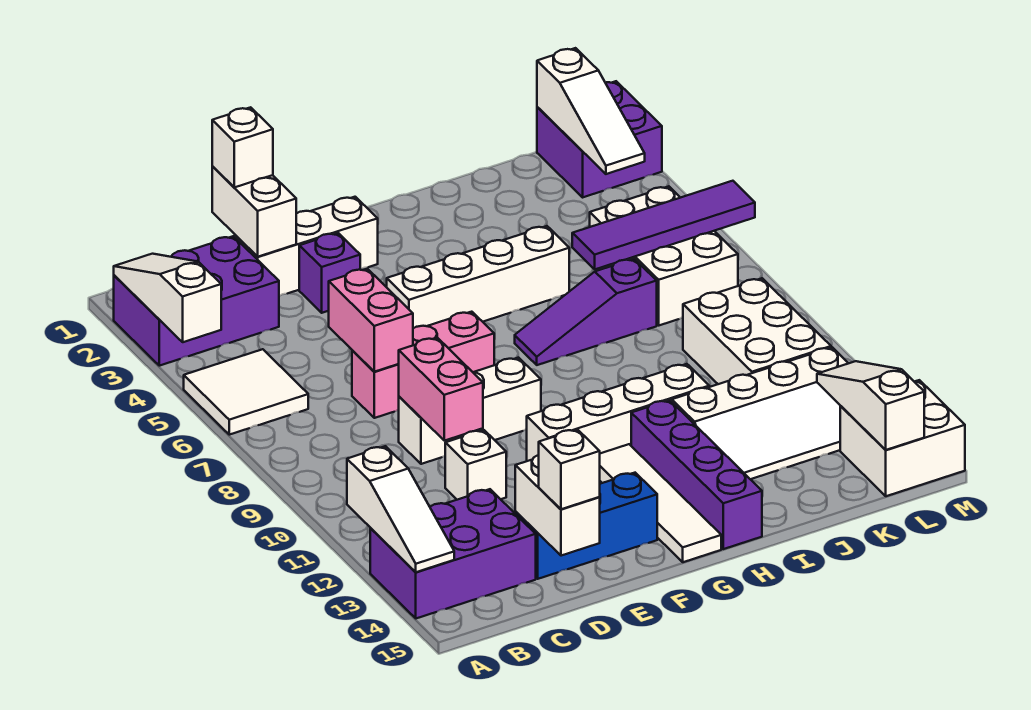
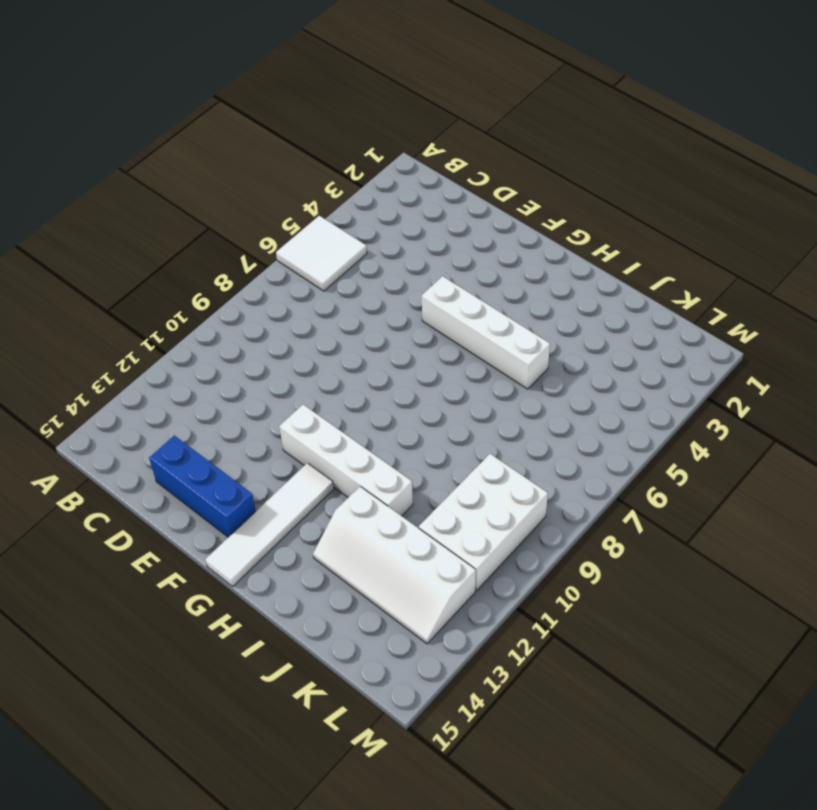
none -> purple 2x3 brick [114,236,279,366]
none -> purple 2x3 brick [370,489,536,618]
none -> white 1x3 brick [236,197,378,296]
none -> pink 1x3 brick [352,312,494,418]

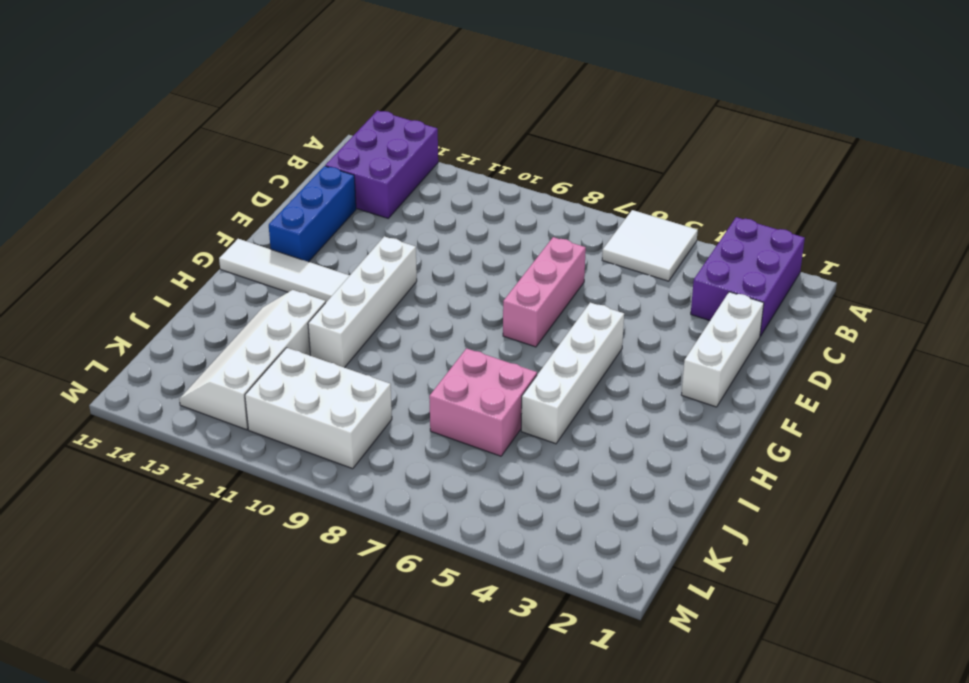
pink 2x2 brick [429,348,537,456] -> purple 1x3 slope [515,259,657,365]
none -> white 1x3 brick [399,357,541,464]
none -> white 1x1 brick [445,430,506,500]
none -> purple 1x1 brick [299,233,360,313]
none -> purple 1x4 brick [631,400,762,549]

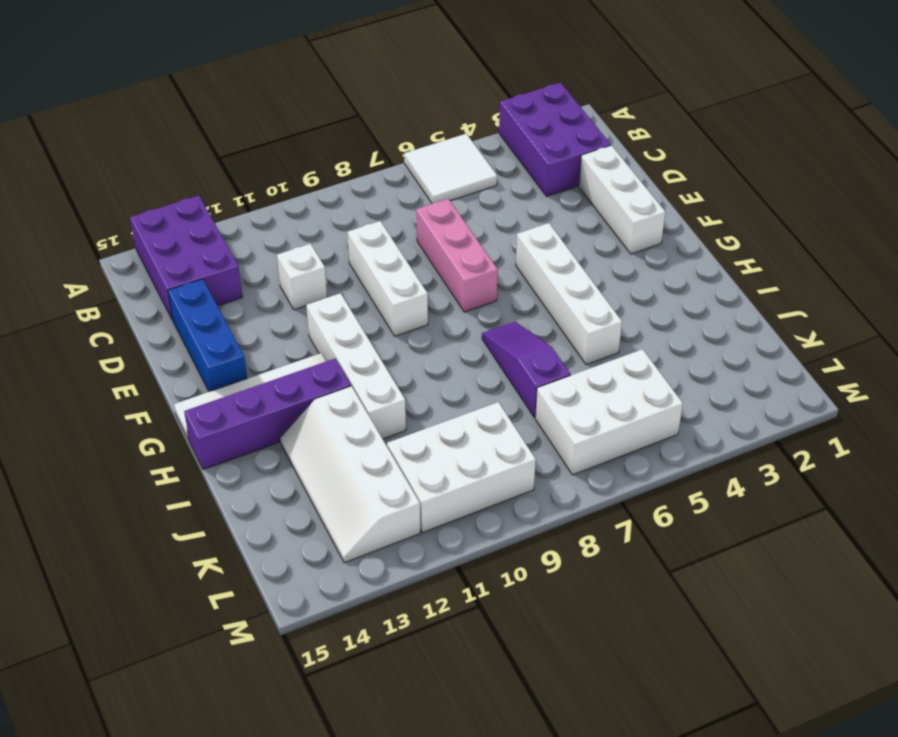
none -> purple 1x1 brick [299,233,360,313]
none -> purple 2x2 brick [537,81,662,197]
none -> white 2x2 brick [840,380,965,496]
none -> white 1x3 slope [114,254,221,342]

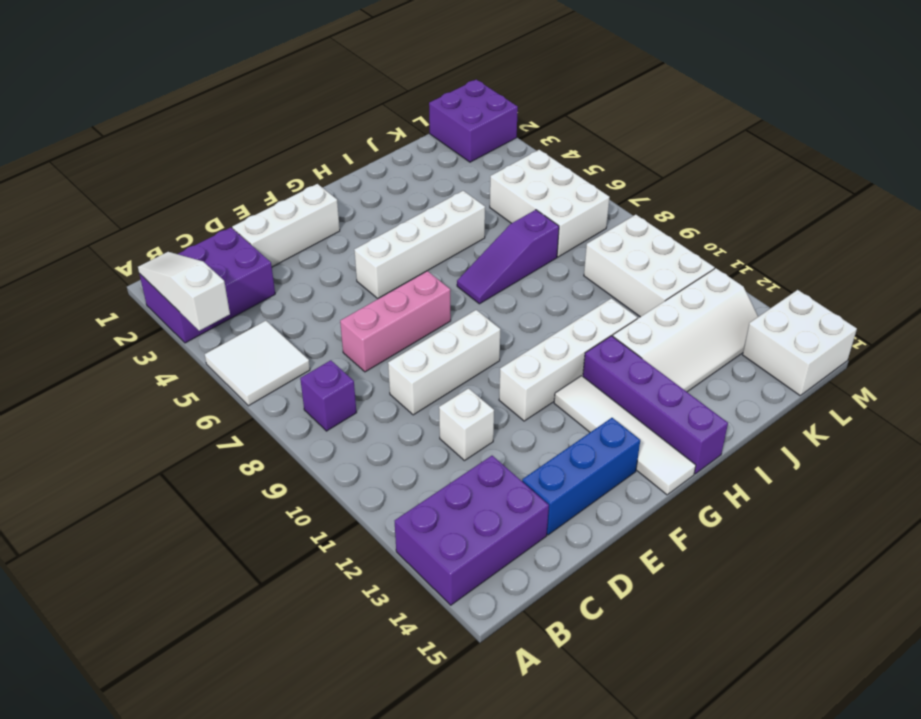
purple 1x1 brick [300,360,357,431] -> purple 1x1 brick moved to [299,233,360,313]
none -> white 1x3 slope [347,446,454,572]
none -> white 1x2 brick [212,166,296,257]
none -> pink 1x2 brick [329,269,413,372]
none -> pink 1x2 brick [399,338,483,441]

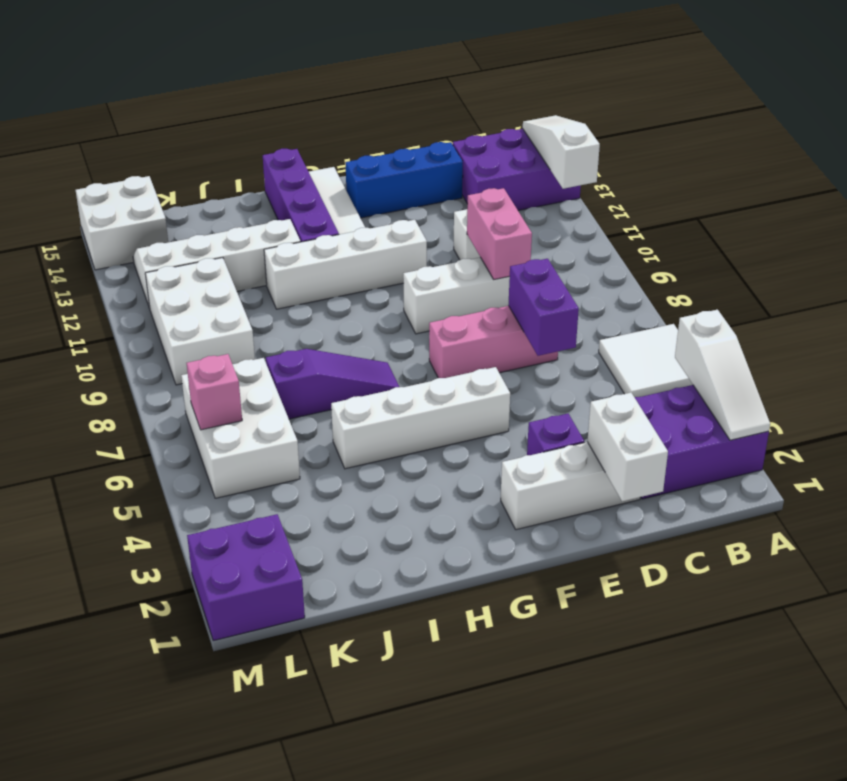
purple 1x2 brick [508,259,579,356] -> pink 1x2 brick [329,269,413,372]
pink 1x1 brick [187,354,242,430] -> purple 1x4 tile [572,181,755,269]
none -> white 1x2 brick [515,455,600,556]
none -> white 1x3 slope [537,48,645,174]
none -> white 1x3 slope [817,361,924,450]
none -> white 1x1 brick [212,107,273,187]

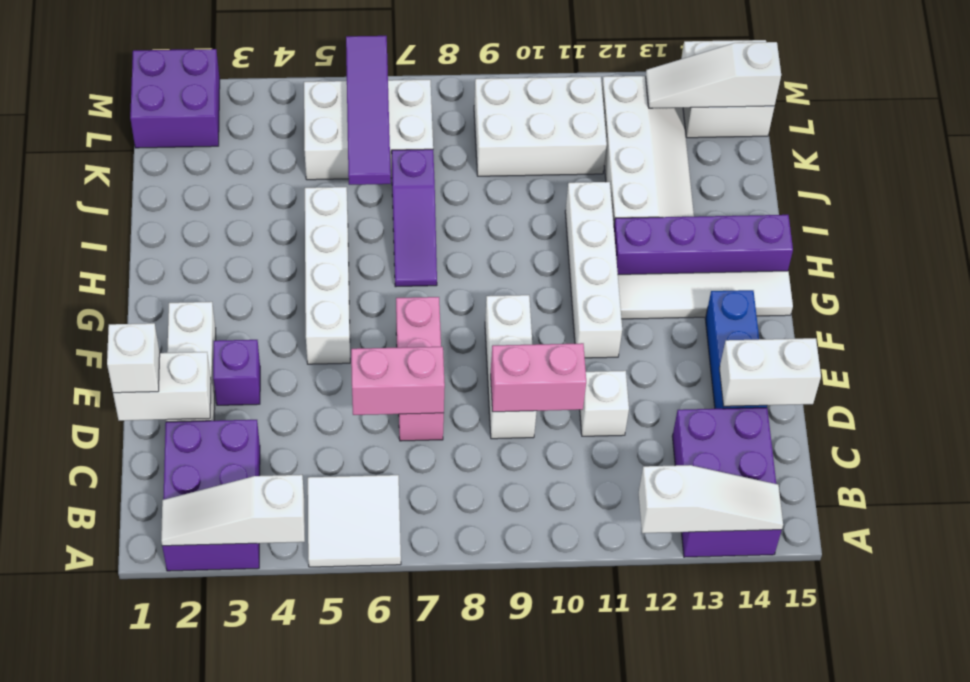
none -> white 1x3 slope [537,48,645,174]
none -> white 1x1 brick [539,429,600,509]

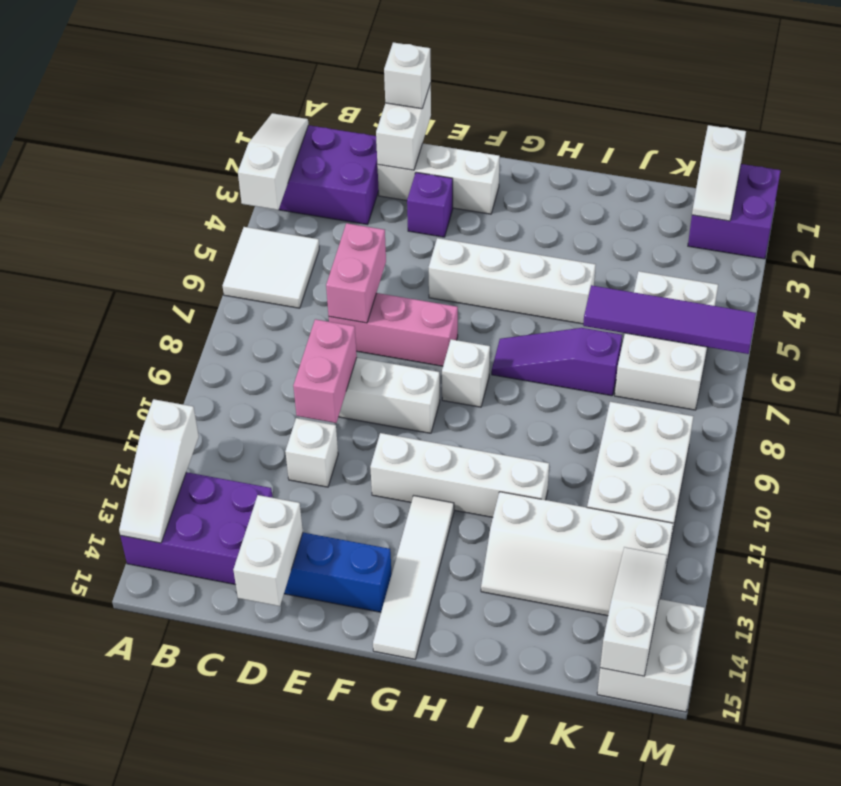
white 1x1 brick [442,339,490,407] -> white 1x1 brick moved to [539,429,600,509]
white 1x2 slope [692,125,746,221] -> white 1x3 slope [537,48,645,174]
none -> purple 1x4 brick [631,400,762,549]

